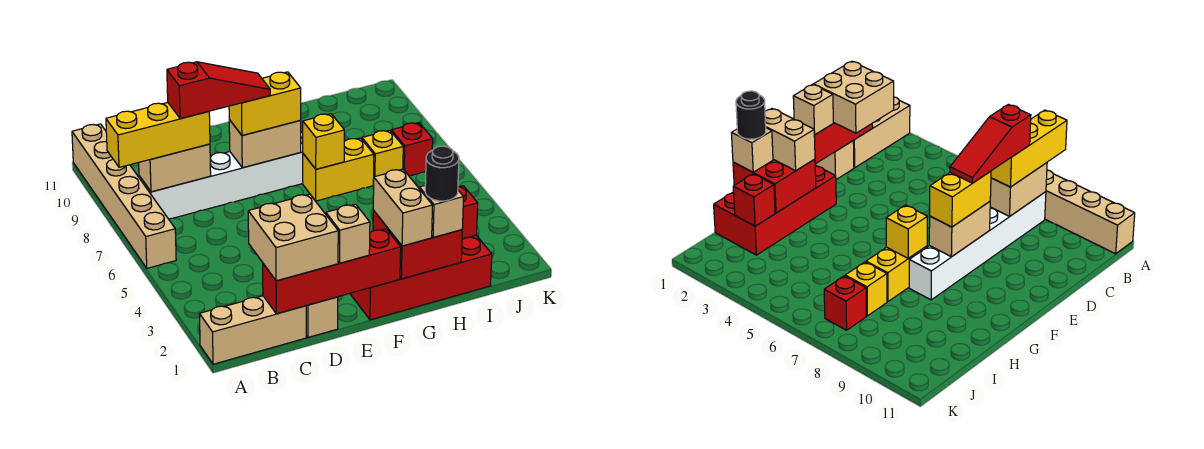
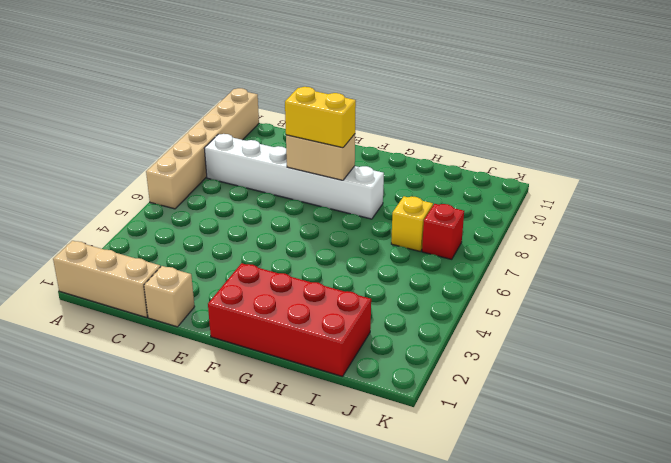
none -> yellow 1x2 brick [303,138,374,201]
none -> tan 1x2 brick [139,144,211,192]
none -> red 1x4 brick [263,229,401,314]

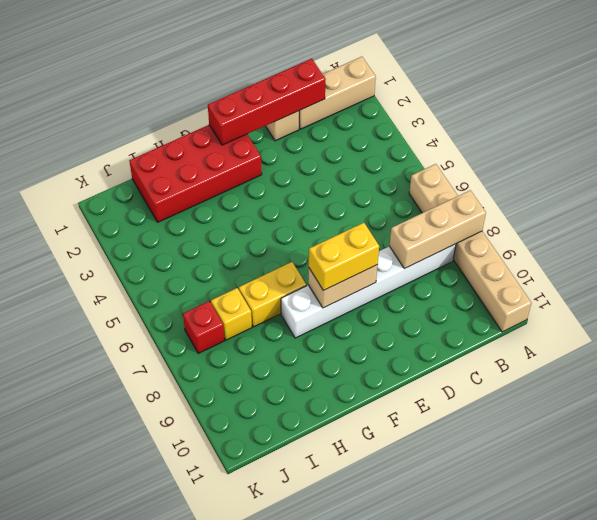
tan 1x3 brick [390,190,486,269] -> tan 1x2 brick [139,144,211,192]
none -> red 2x2 brick [373,210,462,279]
none -> yellow 1x1 brick [303,114,344,169]
none -> red 1x1 brick [458,186,478,239]

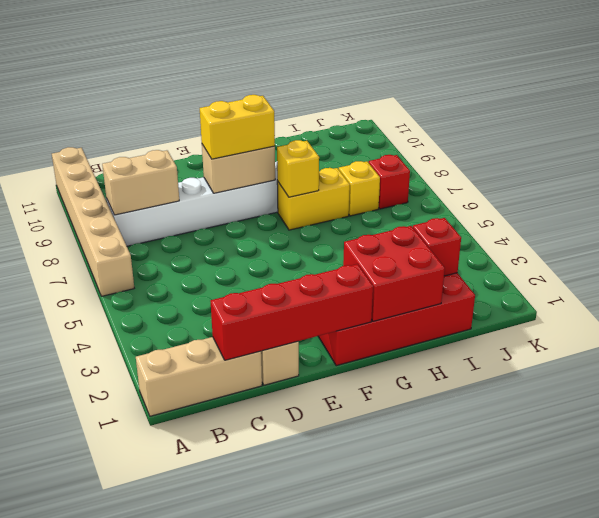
none -> yellow 1x3 brick [106,103,210,167]
none -> tan 2x2 brick [248,194,338,281]
none -> tan 1x1 brick [326,204,370,263]

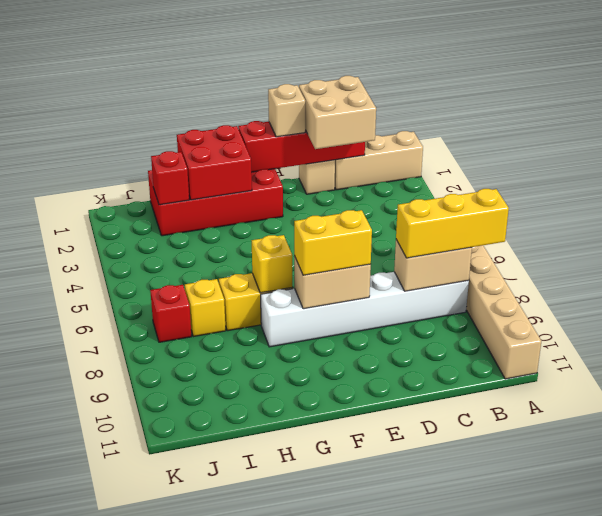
none -> tan 1x2 brick [373,169,433,246]
none -> tan 1x1 brick [420,186,464,238]
none -> red 1x3 slope [167,62,270,119]

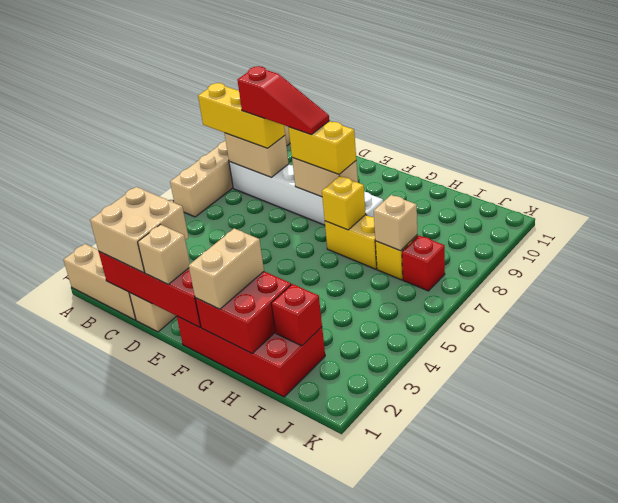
tan 1x1 brick [374,195,417,251] -> tan 1x1 brick moved to [420,186,464,238]
none -> black 1x1 round brick [425,146,459,201]

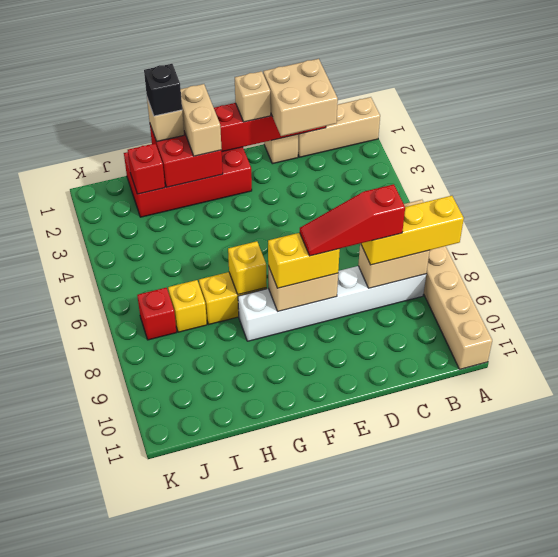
black 1x1 brick [144,64,182,116] -> black 1x1 round brick [425,146,459,201]

